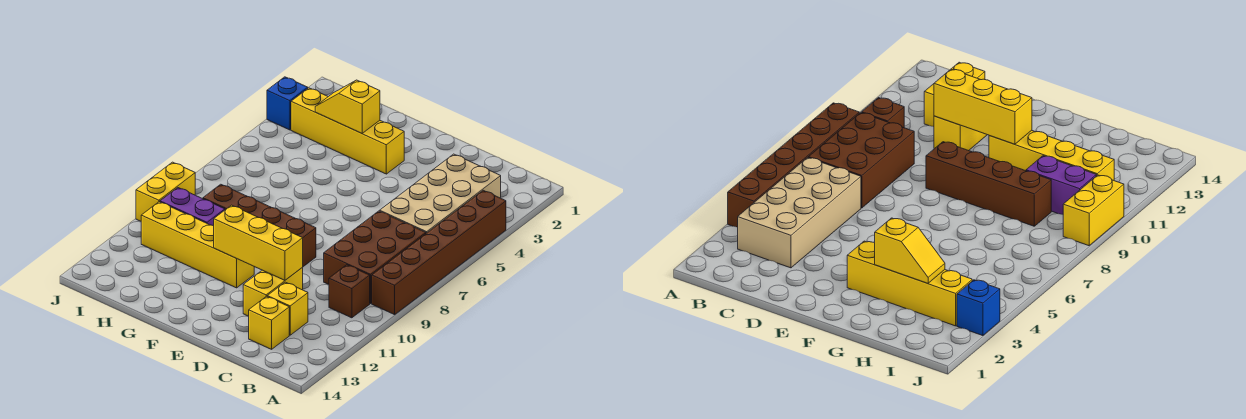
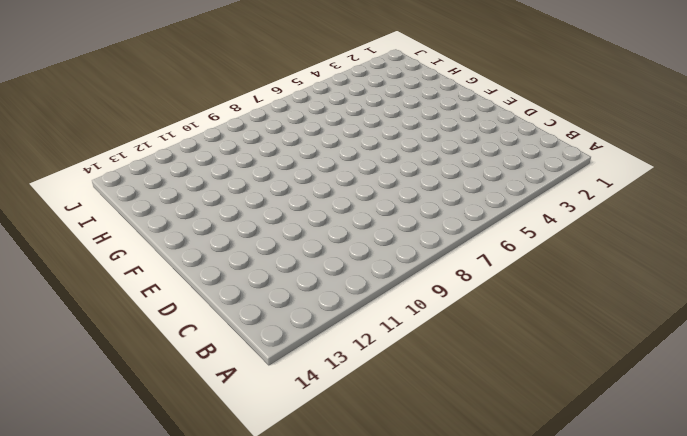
none -> brown 1x6 brick [372,190,506,315]
none -> tan 2x4 brick [380,154,501,233]
none -> brown 2x3 brick [324,211,426,304]

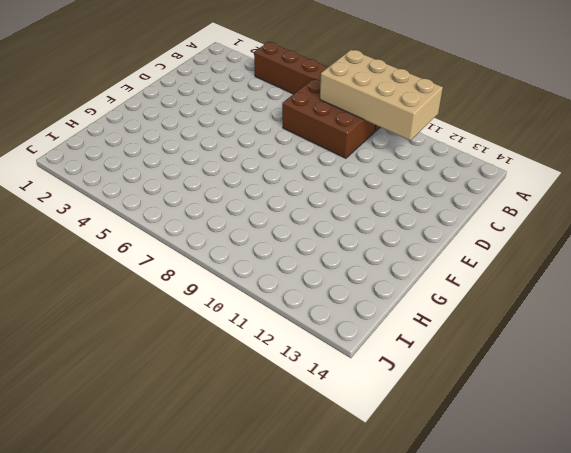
tan 2x4 brick [320,50,443,140] -> tan 2x4 brick moved to [380,154,501,233]
none -> brown 1x1 brick [329,265,370,318]
none -> yellow 1x1 brick [267,282,308,335]
none -> yellow 1x1 brick [249,296,289,349]

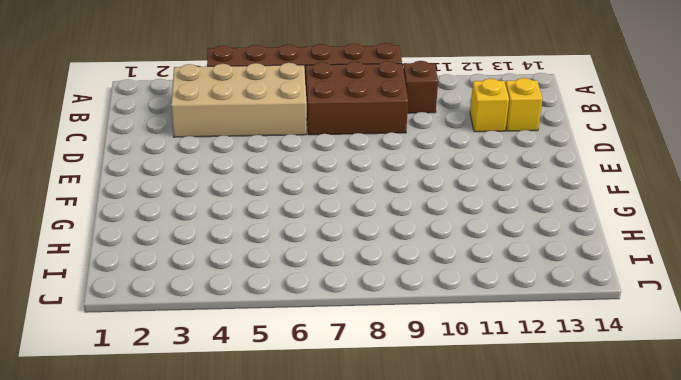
none -> yellow 1x2 brick [243,267,303,316]
none -> brown 1x4 brick [203,184,316,267]
none -> yellow 1x4 brick [291,88,404,174]

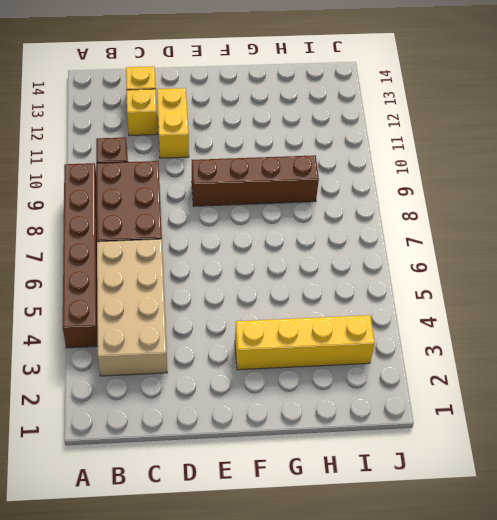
none -> yellow 1x4 brick [141,202,254,288]
none -> purple 1x2 brick [160,188,225,226]
none -> blue 1x1 brick [267,77,308,130]

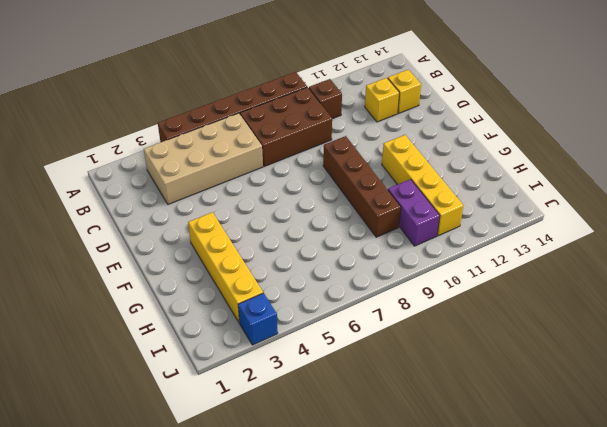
none -> yellow 1x2 brick [243,267,303,316]
none -> yellow 1x2 brick [136,162,195,221]
none -> yellow 1x3 brick [214,205,303,280]

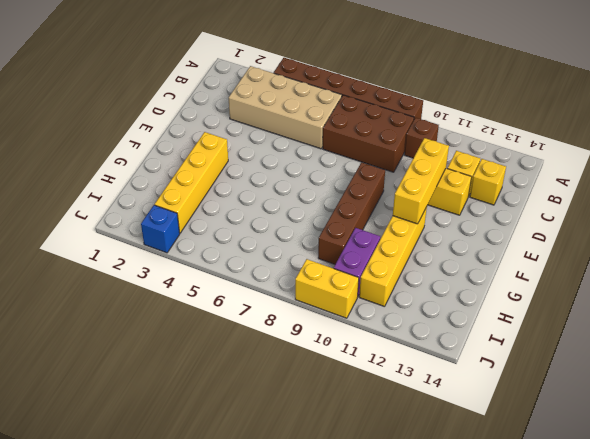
none -> yellow 1x2 slope [315,80,380,133]

